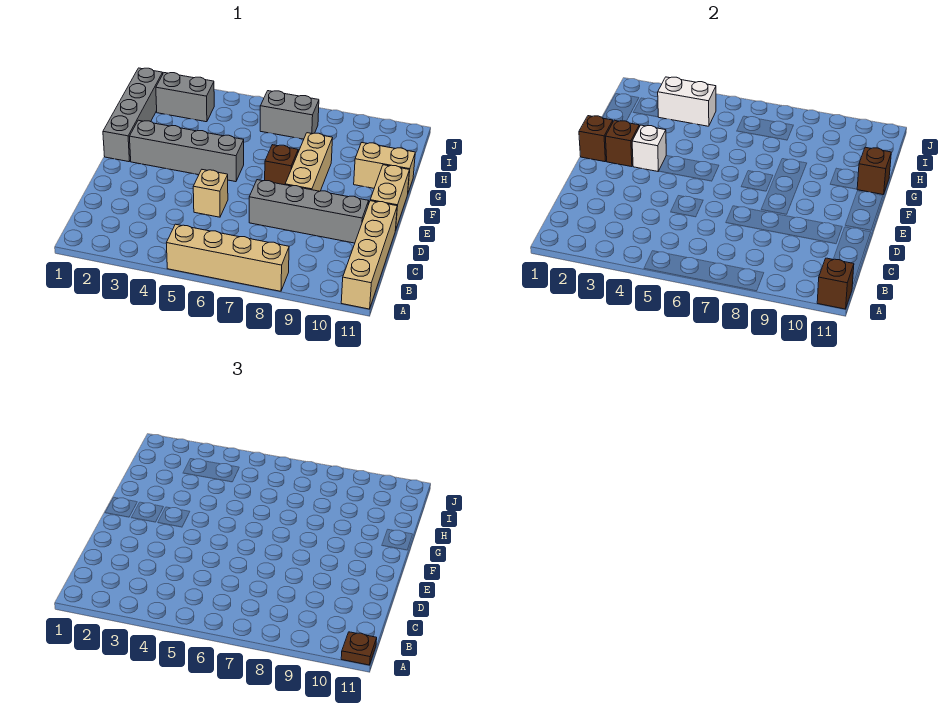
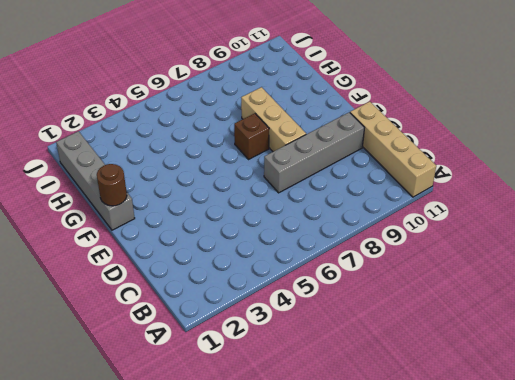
brown 1x1 round brick [97,164,127,206] -> brown 1x1 brick [579,116,613,162]
none -> tan 1x4 brick [166,224,289,291]
none -> tan 1x1 brick [193,170,228,217]
none -> tan 1x2 brick [370,165,409,231]

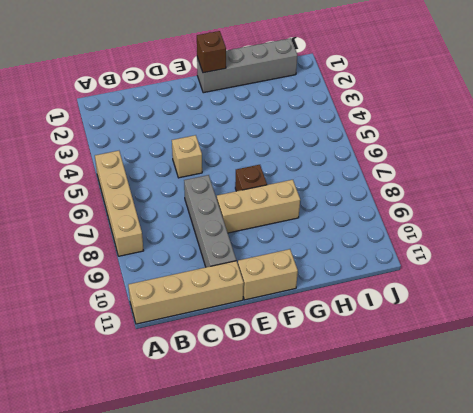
none -> grey 1x4 brick [130,120,244,182]
none -> tan 1x2 brick [354,143,415,192]
none -> grey 1x2 brick [156,73,214,122]

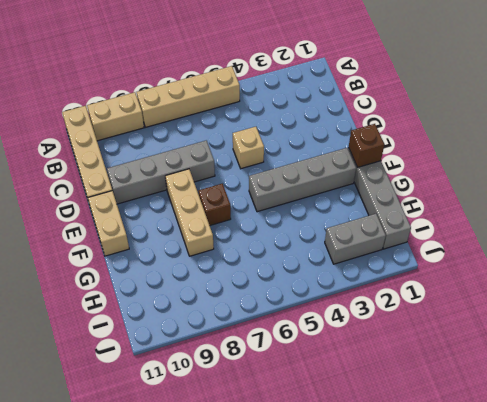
tan 1x2 brick [87,92,144,141] -> tan 1x2 brick moved to [354,143,415,192]
none -> grey 1x2 brick [260,91,319,139]
none -> brown 1x1 brick [817,258,854,309]
none -> brown 1x1 brick [606,120,639,167]

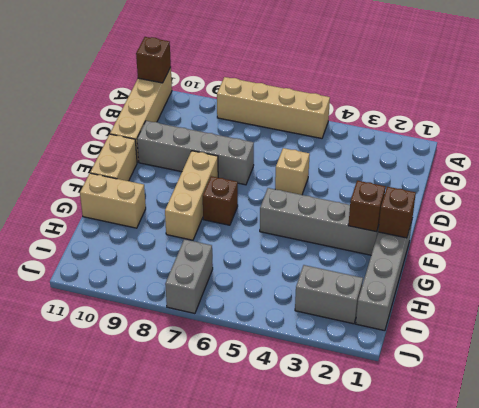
grey 1x2 brick [165,239,213,314] -> grey 1x2 brick turned to [260,91,319,139]
none -> white 1x1 brick [632,125,666,171]
none -> brown 1x1 brick [857,147,891,195]
none -> white 1x2 brick [658,77,716,126]

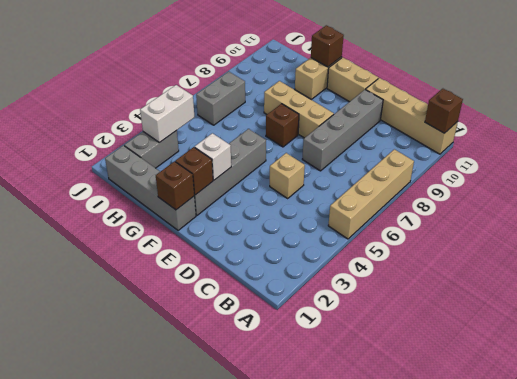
none -> brown 1x1 plate [341,632,377,665]

